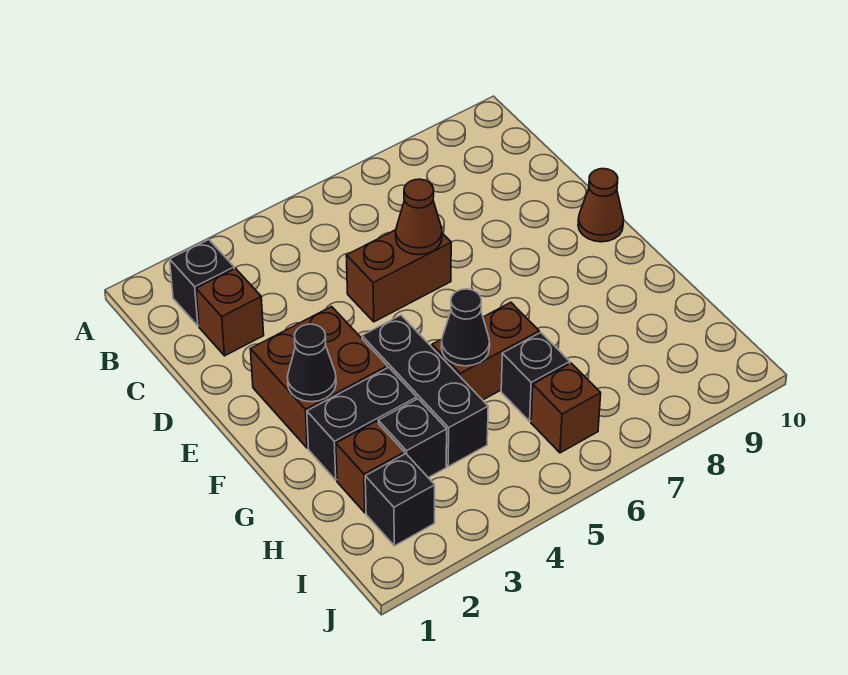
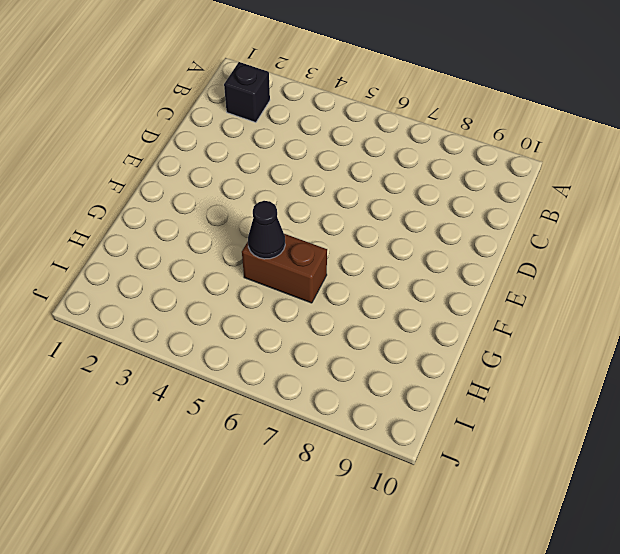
none -> brown 1x1 brick [196,268,264,356]
none -> brown 1x2 brick [346,230,451,322]
none -> brown 2x2 brick [250,307,387,448]

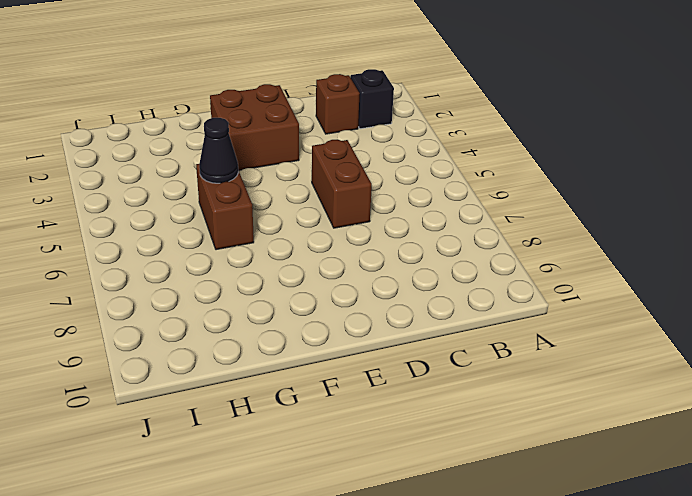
none -> brown 1x1 cone [578,169,624,242]
none -> black 1x3 brick [362,315,488,466]
none -> black 1x2 brick [307,367,417,480]

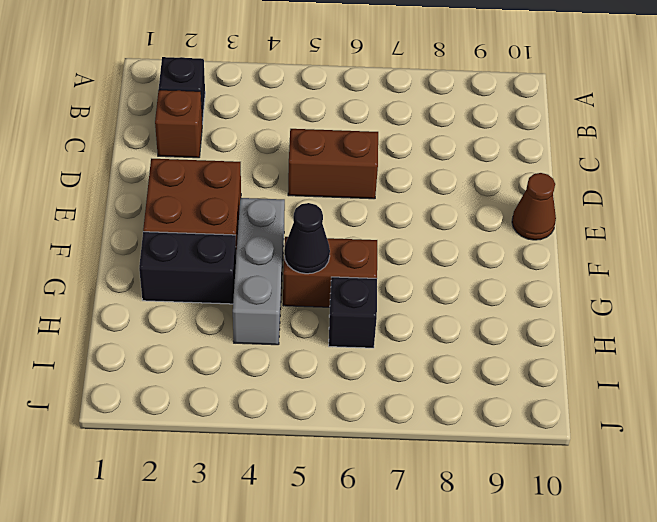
grey 1x3 brick [233,198,285,345] -> black 1x3 brick [362,315,488,466]
none -> brown 1x1 brick [336,422,405,513]
none -> black 1x1 brick [378,399,447,478]
none -> black 1x1 brick [365,454,435,546]

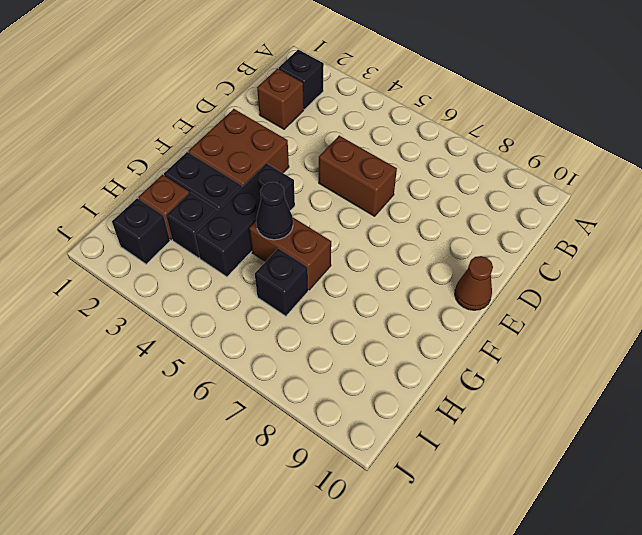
none -> brown 1x1 brick [531,363,601,453]
none -> brown 1x1 cone [396,179,442,255]
none -> black 1x1 cone [287,324,336,402]

